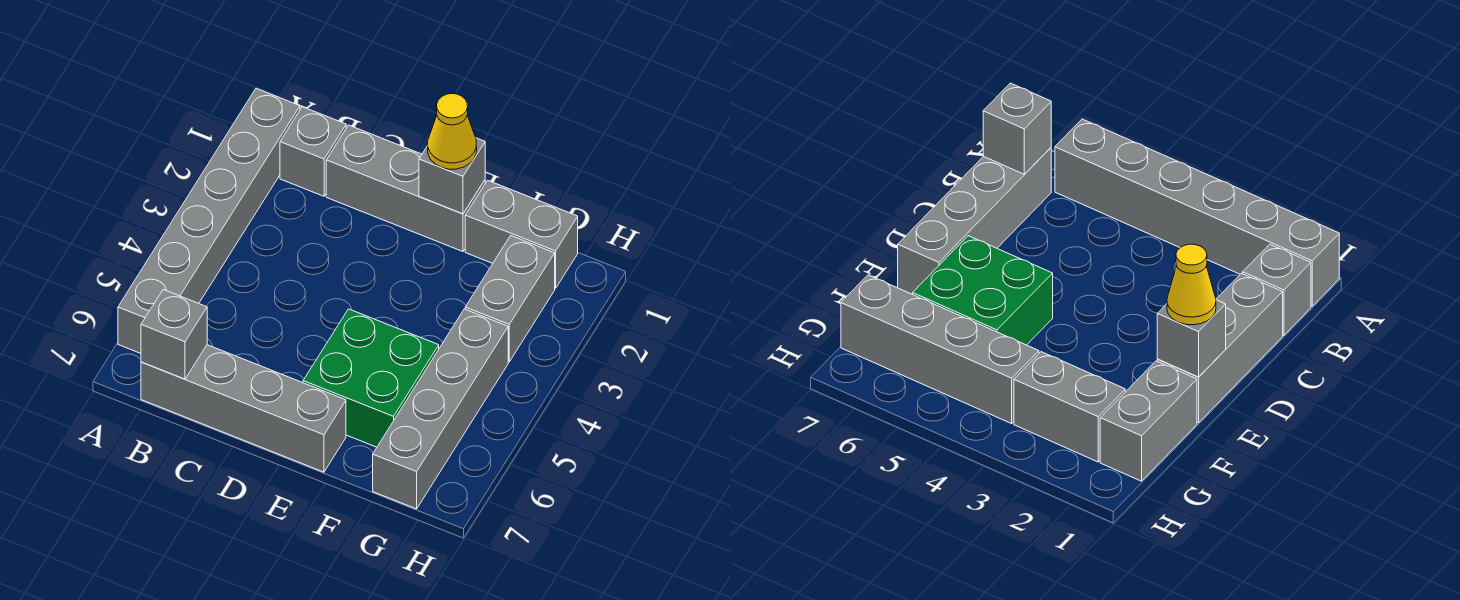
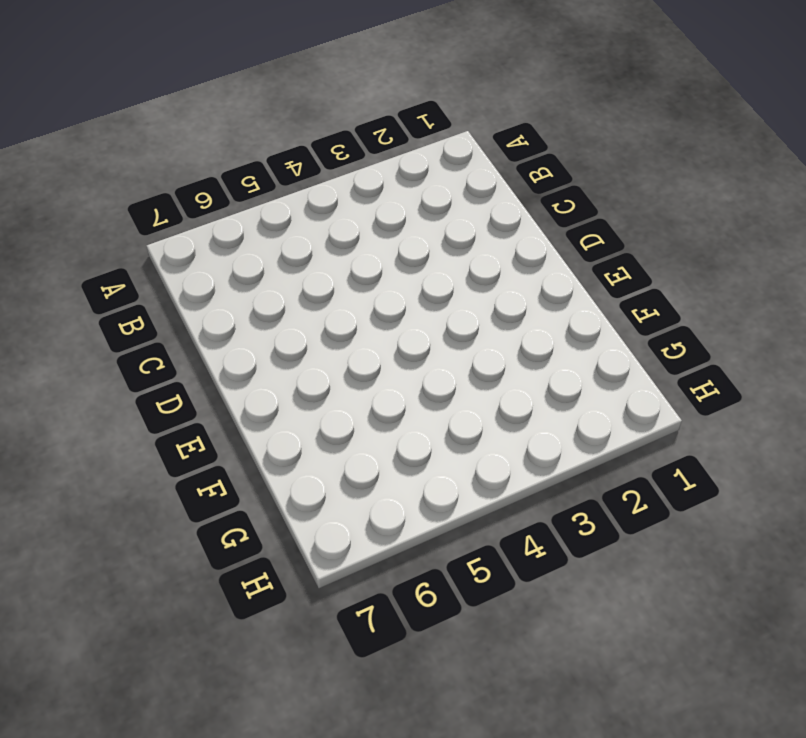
none -> grey 1x6 brick [118,88,300,353]
none -> grey 1x1 brick [280,107,346,196]

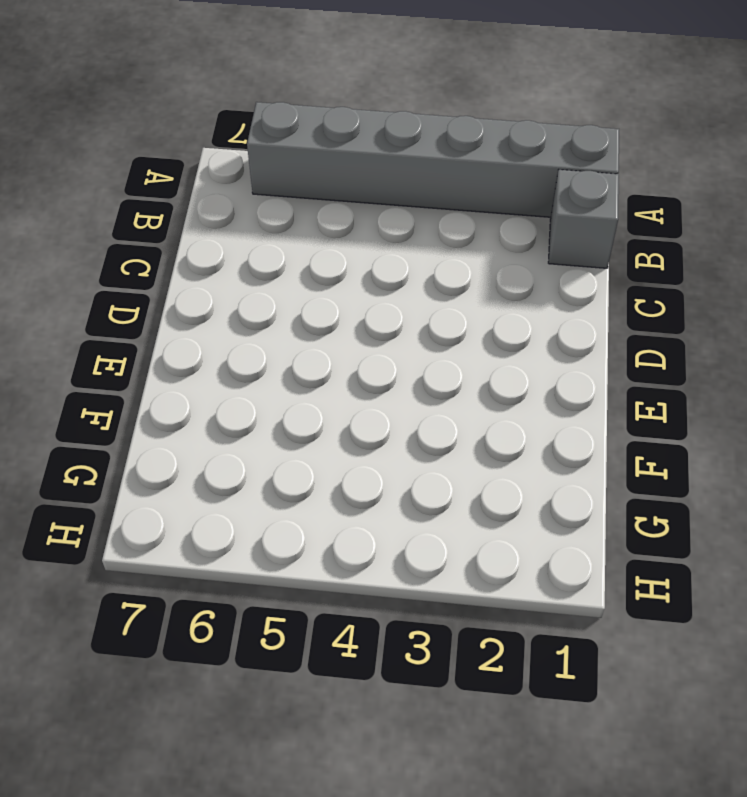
none -> grey 1x4 brick [141,345,346,472]
none -> grey 1x3 brick [326,125,485,251]

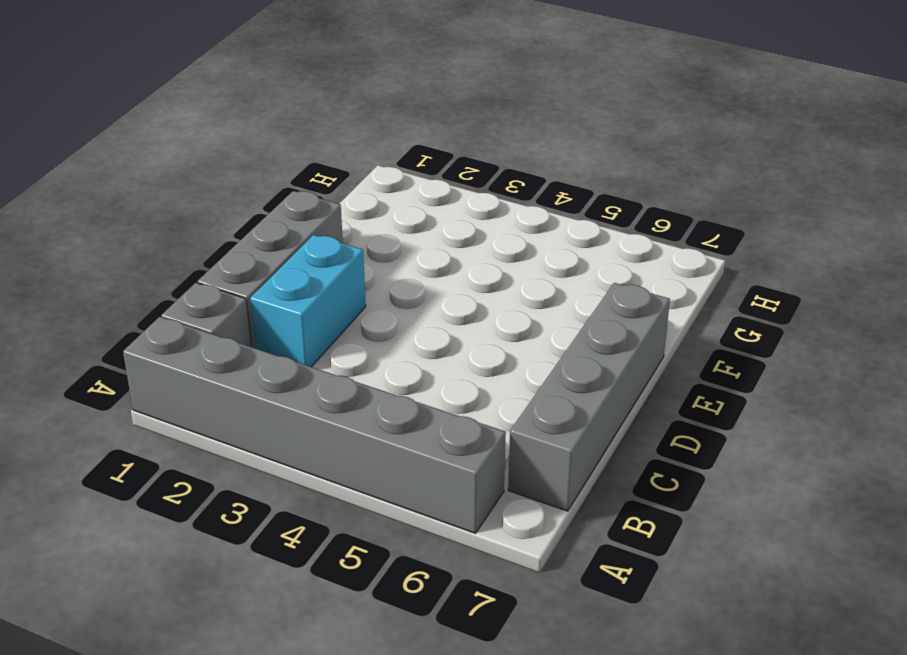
cyan 1x2 brick [250,235,366,367] -> none
none -> green 2x2 brick [303,309,439,447]
none -> grey 1x2 brick [465,180,578,288]

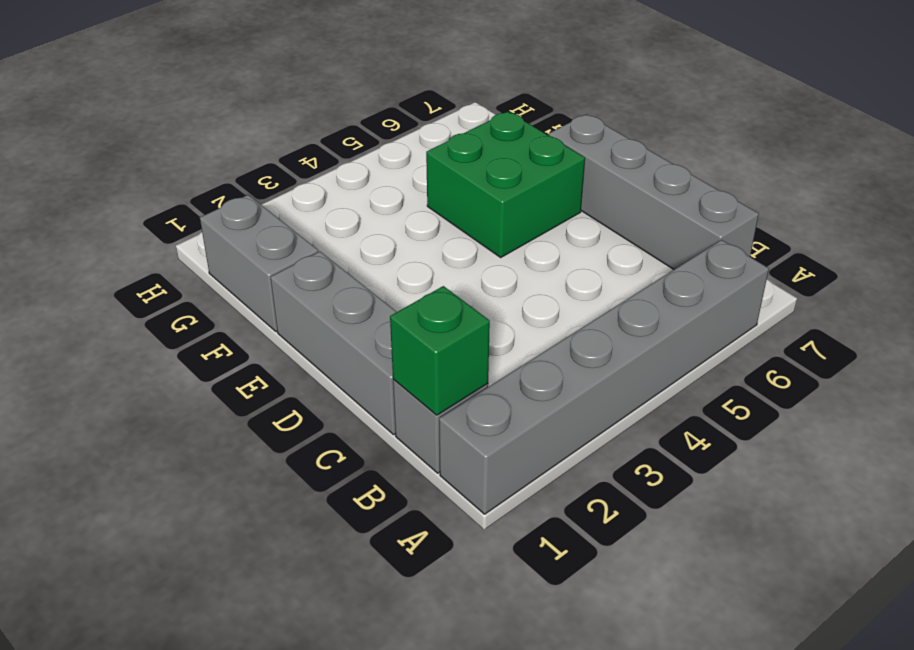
green 1x1 brick [390,286,490,415] -> none
none -> grey 1x2 brick [465,236,555,362]
none -> grey 1x4 brick [373,309,508,509]

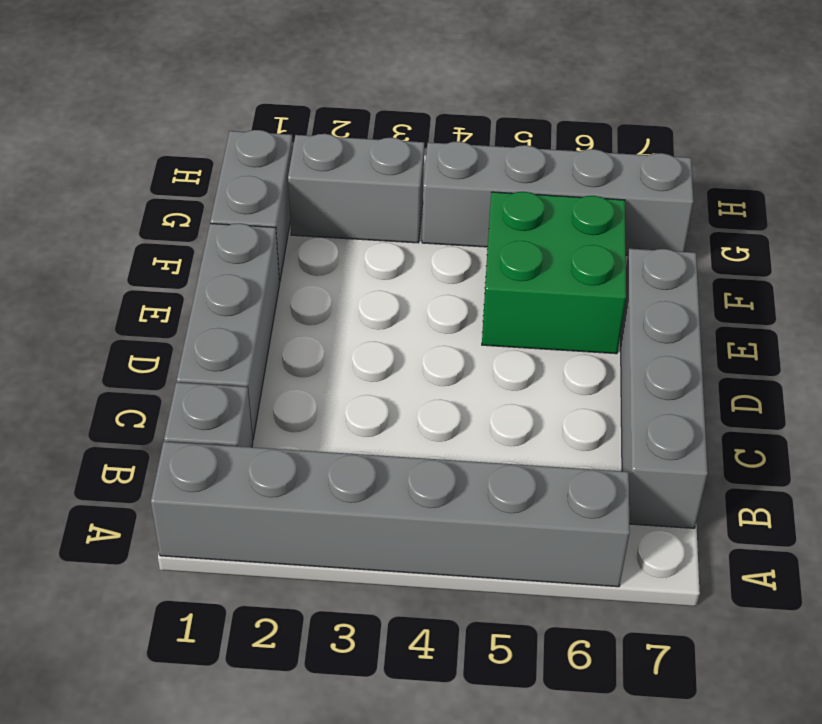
none -> grey 1x1 brick [141,290,207,379]
none -> grey 1x1 brick [419,138,485,214]

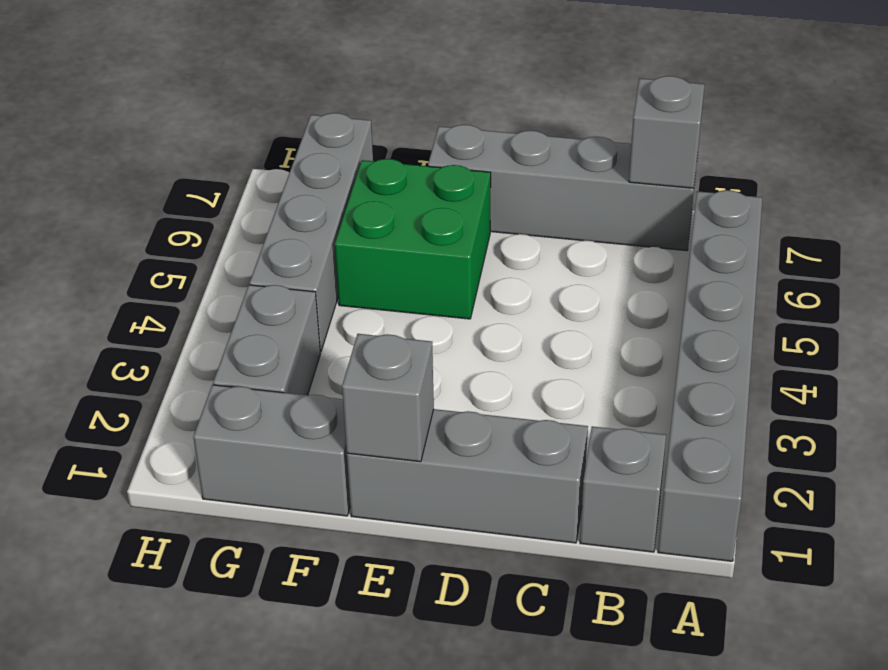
none -> yellow 1x1 cone [428,94,477,169]

